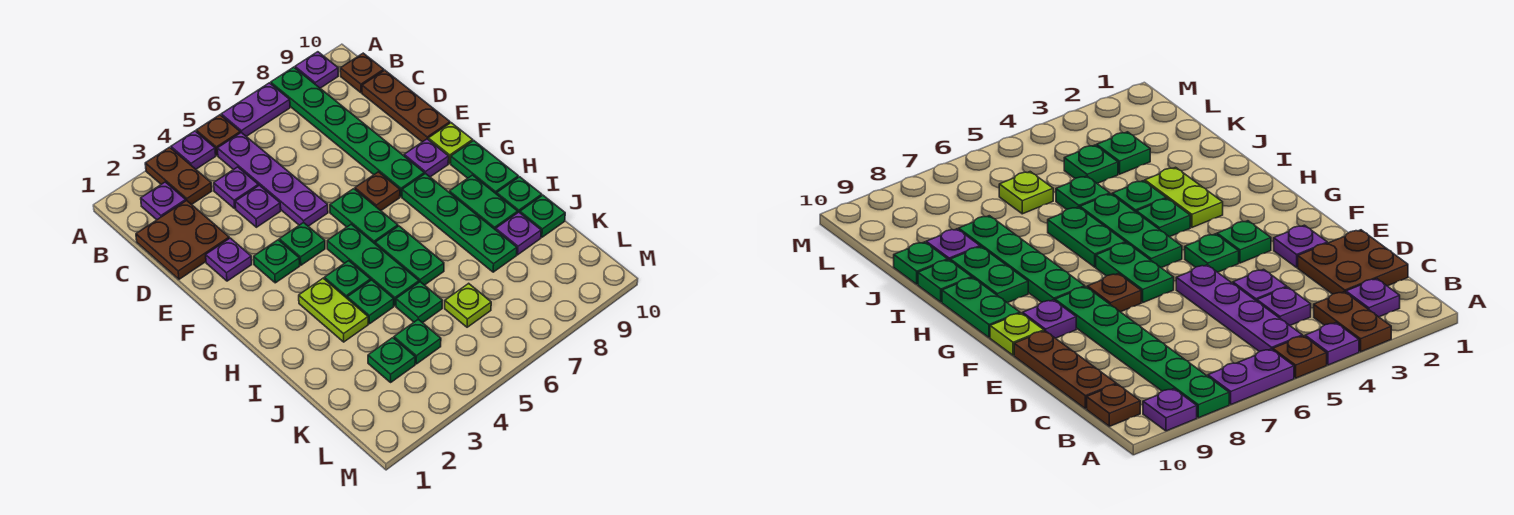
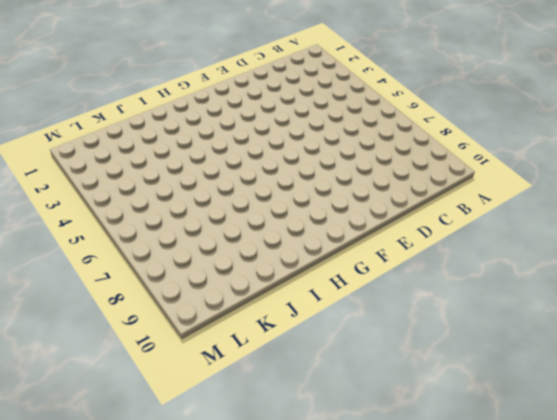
none -> brown 1x2 plate [145,147,212,205]
none -> purple 1x1 plate [171,131,216,169]
none -> brown 1x1 plate [196,115,240,155]
none -> purple 1x2 plate [221,83,290,136]

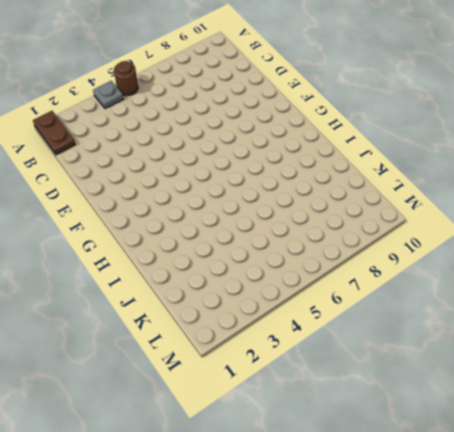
brown 1x2 plate [33,111,75,155] -> brown 1x2 plate moved to [145,147,212,205]
grey 1x1 plate [93,81,123,109] -> purple 1x1 plate [171,131,216,169]
brown 1x1 round brick [114,61,138,96] -> brown 1x1 plate [196,115,240,155]
none -> purple 1x2 plate [221,83,290,136]
none -> green 1x6 plate [271,67,424,197]
none -> purple 1x1 plate [295,52,338,88]
none -> purple 1x1 plate [141,182,186,220]

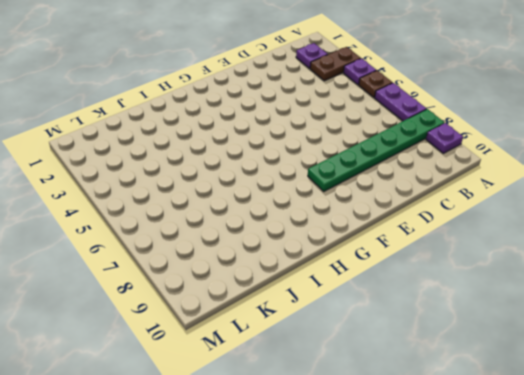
none -> purple 1x4 plate [217,133,328,226]
none -> brown 1x1 plate [340,53,384,93]
none -> brown 2x2 plate [136,201,229,279]
none -> purple 1x1 plate [214,167,258,208]

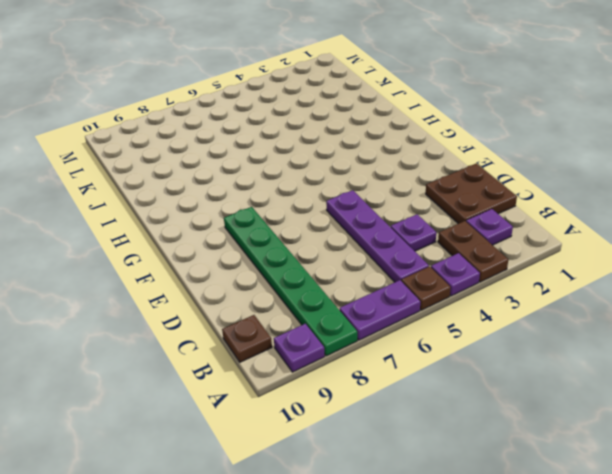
none -> brown 1x3 plate [362,70,450,142]
none -> purple 1x1 plate [235,185,281,227]
none -> purple 1x1 plate [206,238,252,281]
none -> green 1x1 plate [254,240,300,283]

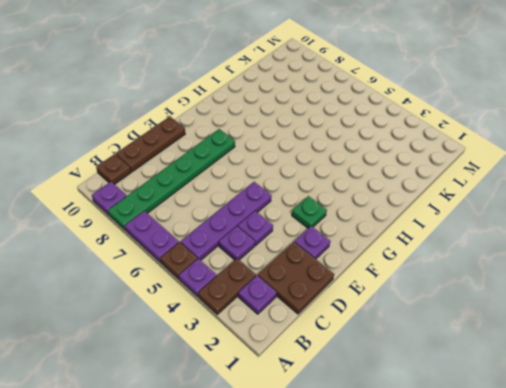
none -> green 1x1 plate [279,222,325,265]
none -> green 1x2 plate [330,189,398,244]
none -> brown 1x1 plate [355,172,400,211]
none -> purple 1x1 plate [404,139,449,177]

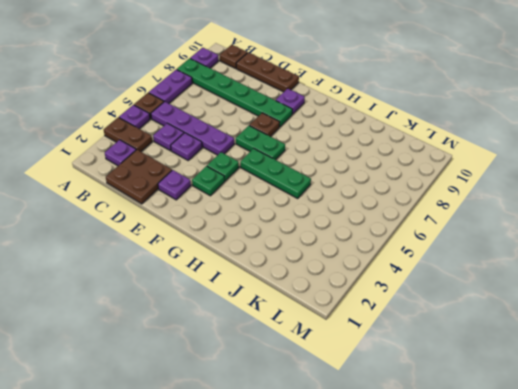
none -> lime 1x1 plate [428,123,473,163]
none -> green 1x4 plate [402,173,517,272]
none -> green 1x2 plate [451,141,518,194]
none -> lime 1x2 plate [299,278,368,342]

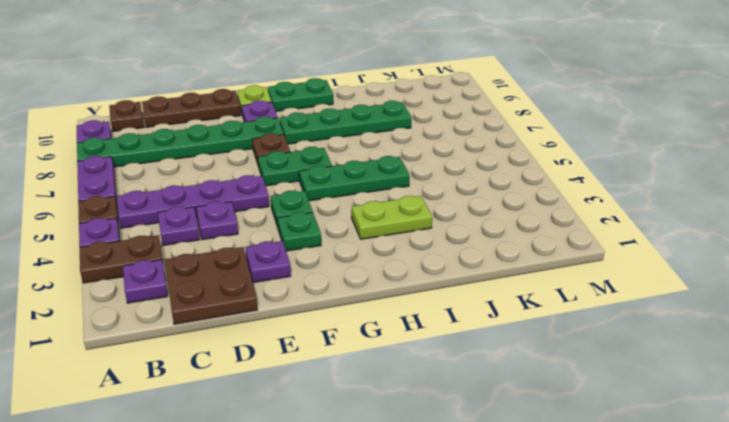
none -> green 1x1 plate [324,261,371,298]
none -> green 1x2 plate [375,226,444,285]
none -> green 1x2 plate [449,175,518,230]
none -> green 1x1 plate [347,280,394,324]

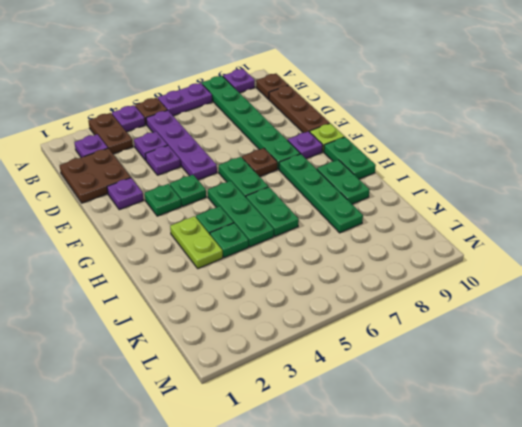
none -> green 1x1 plate [497,177,542,213]
none -> green 1x1 plate [396,282,442,323]
none -> purple 1x1 plate [496,212,541,255]
none -> green 1x1 plate [520,195,565,237]

